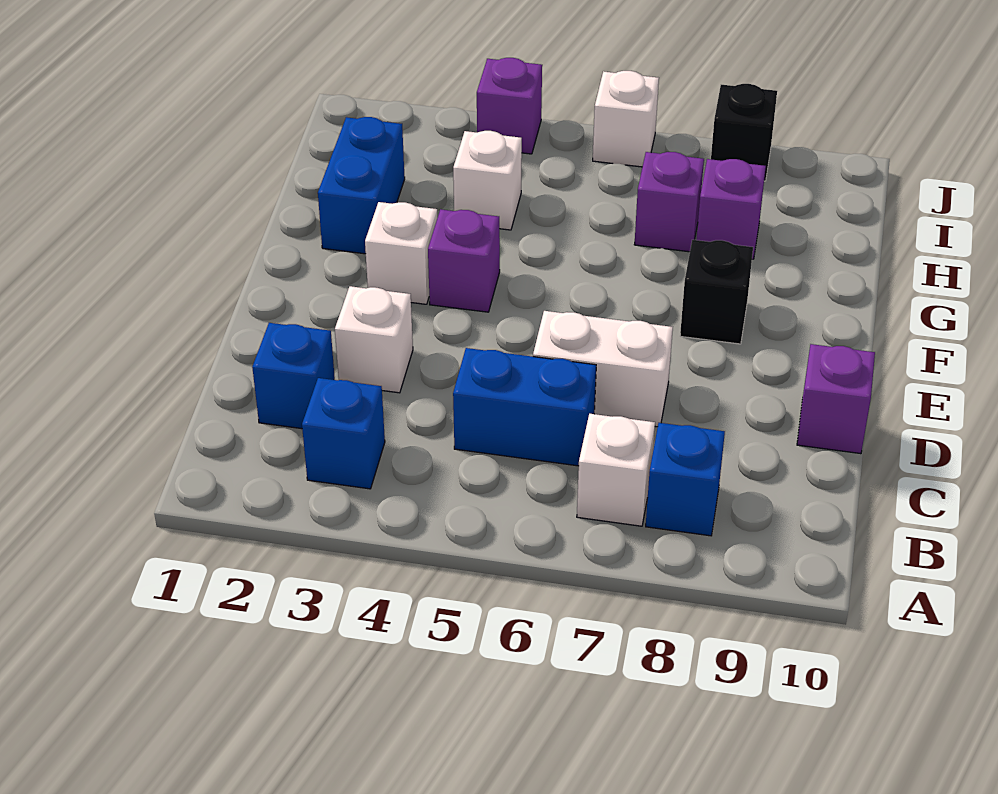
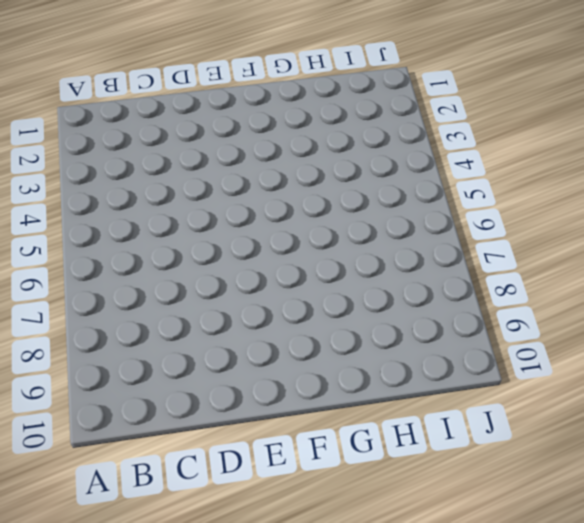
none -> blue 1x1 brick [302,378,385,489]
none -> white 1x1 brick [577,414,655,526]
none -> blue 1x1 brick [646,423,725,536]

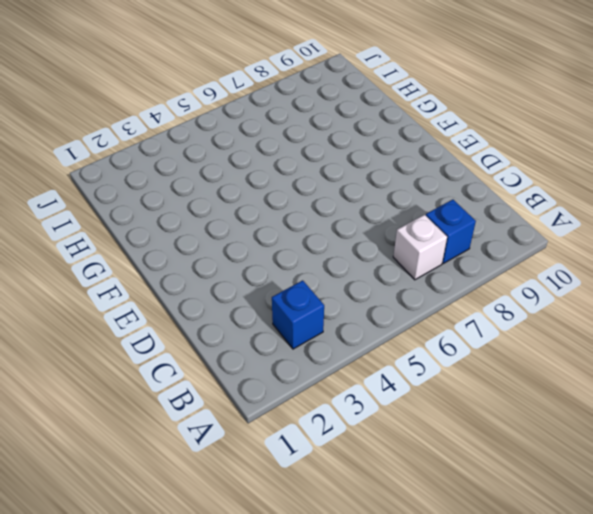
none -> blue 1x1 brick [252,323,335,429]
none -> blue 1x2 brick [453,348,596,466]
none -> white 1x1 brick [335,286,413,393]

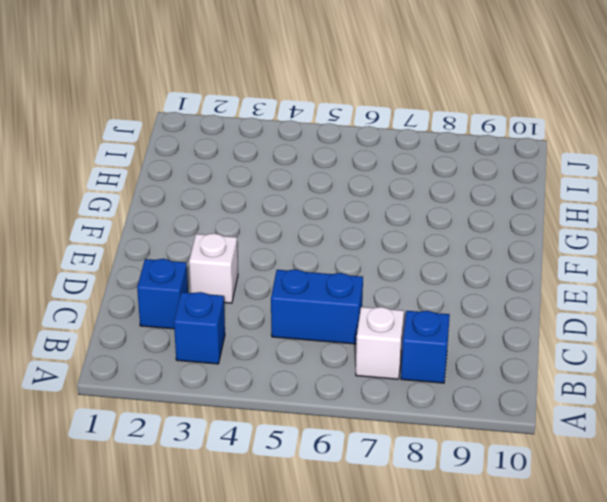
none -> white 1x2 brick [533,311,673,427]
none -> purple 1x1 brick [797,344,875,454]
none -> white 1x1 brick [365,202,437,304]

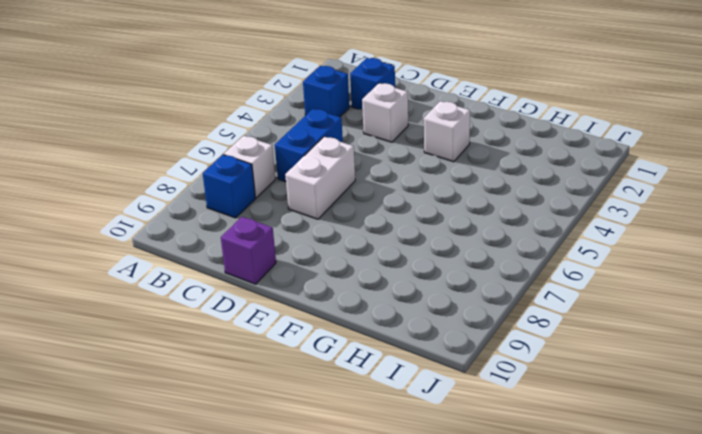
none -> purple 1x1 brick [428,209,500,312]
none -> black 1x1 brick [680,240,753,344]
none -> blue 1x2 brick [318,117,405,254]

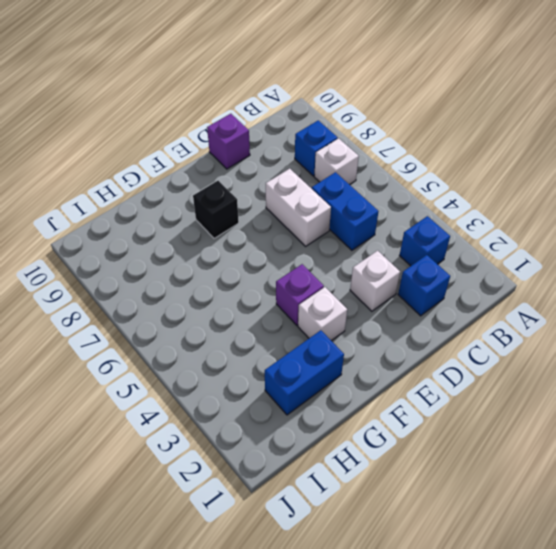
none -> white 1x1 brick [453,131,522,230]
none -> purple 1x1 brick [634,152,704,252]
none -> purple 1x1 brick [696,159,766,259]

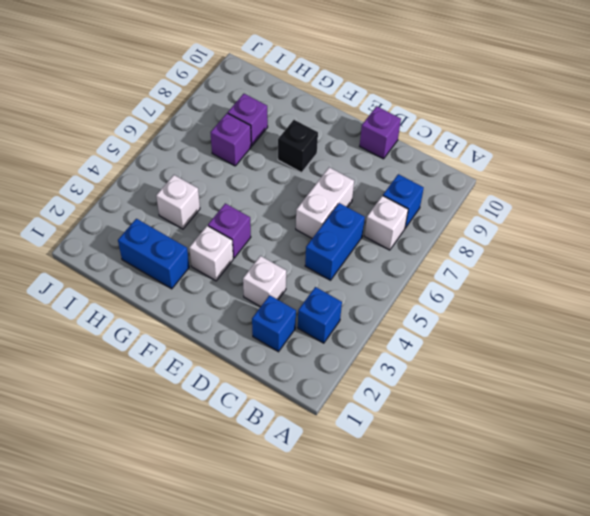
none -> purple 1x1 brick [477,58,542,154]
none -> white 1x1 brick [593,71,659,167]
none -> black 1x1 brick [711,84,777,181]

